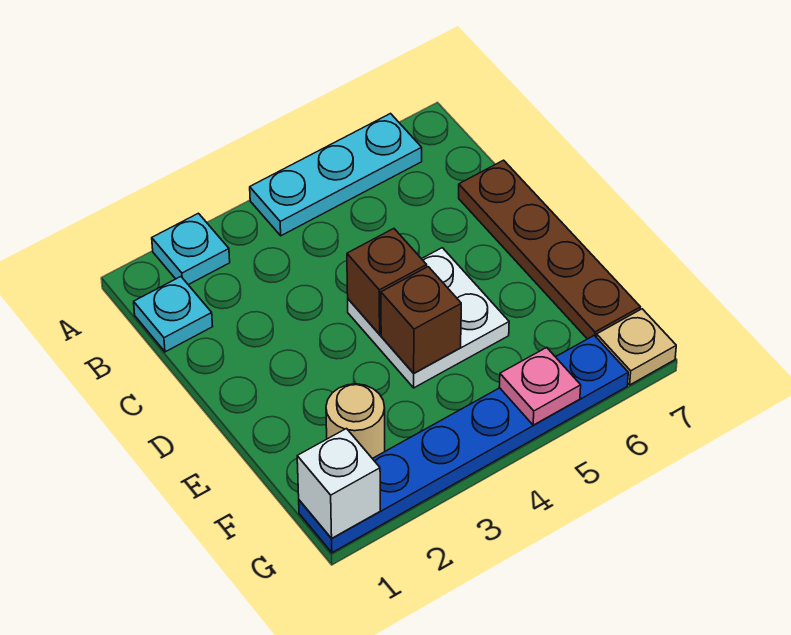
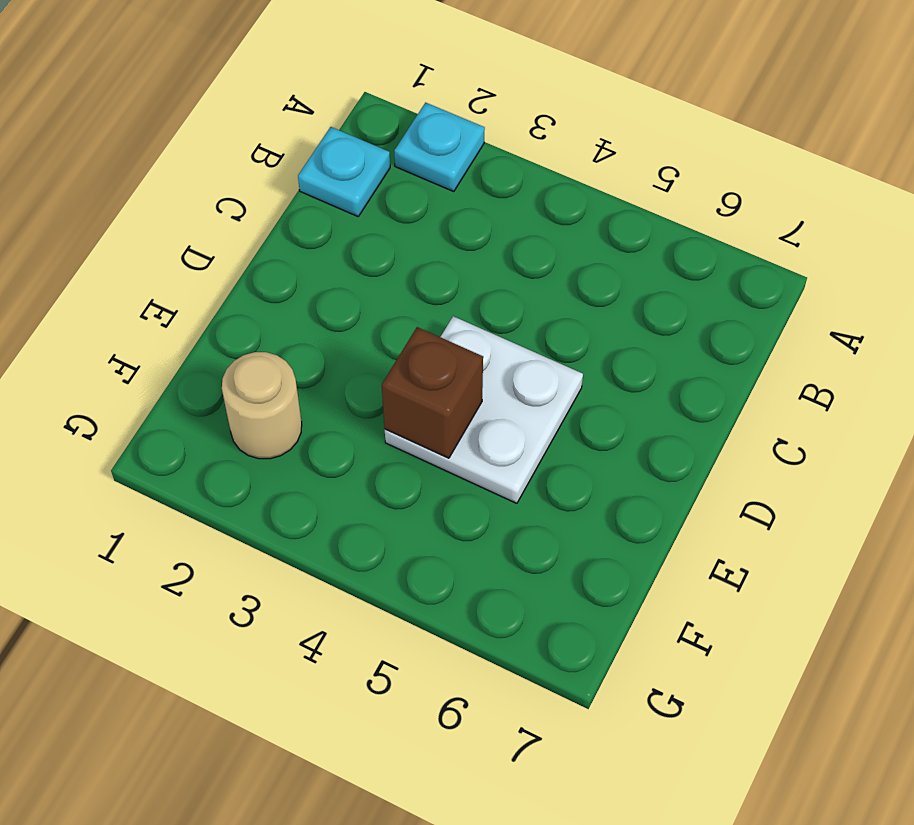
none -> cyan 1x3 plate [250,114,422,236]
none -> brown 1x4 plate [459,160,640,339]
none -> blue 1x6 plate [299,335,628,553]

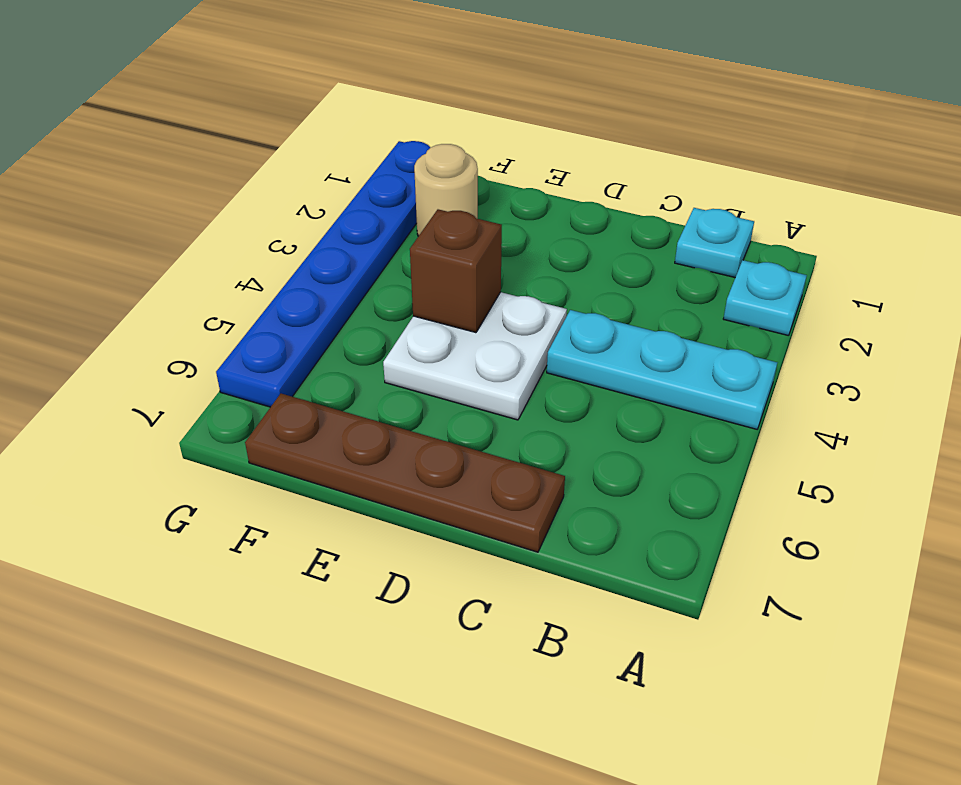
cyan 1x3 plate [547,310,777,429] -> cyan 1x3 plate turned to [250,114,422,236]
none -> tan 1x1 plate [596,309,676,385]
none -> brown 1x1 brick [347,229,427,334]
none -> white 1x1 brick [297,429,380,538]

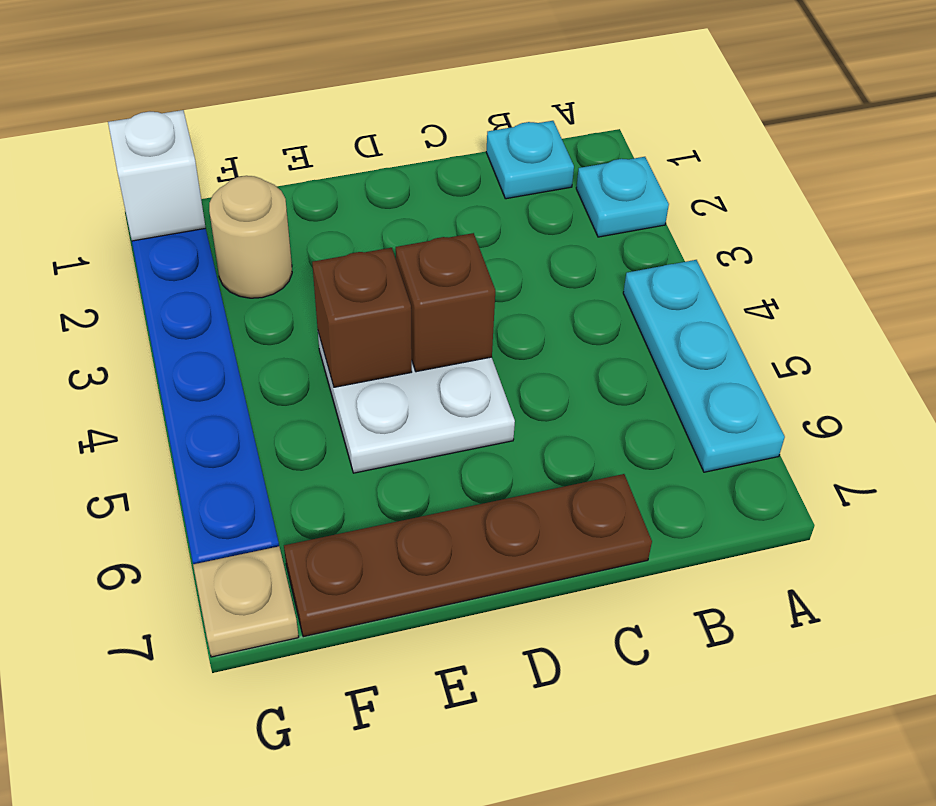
none -> pink 1x1 plate [499,347,581,425]

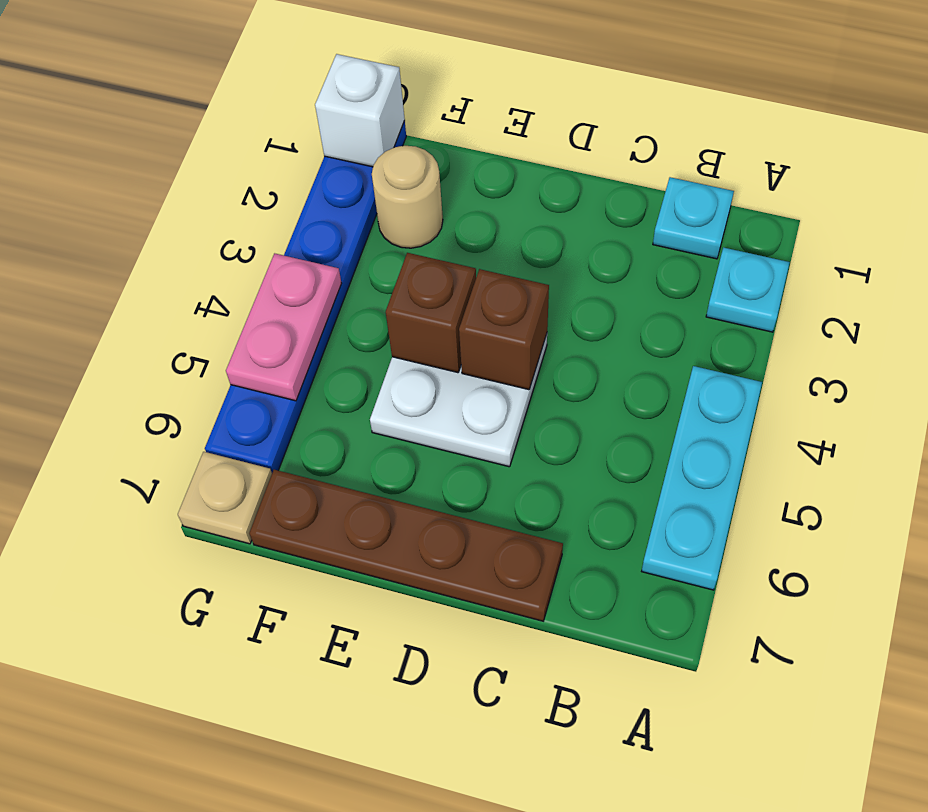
pink 1x2 plate [226,253,342,401] -> pink 1x1 plate [499,347,581,425]

